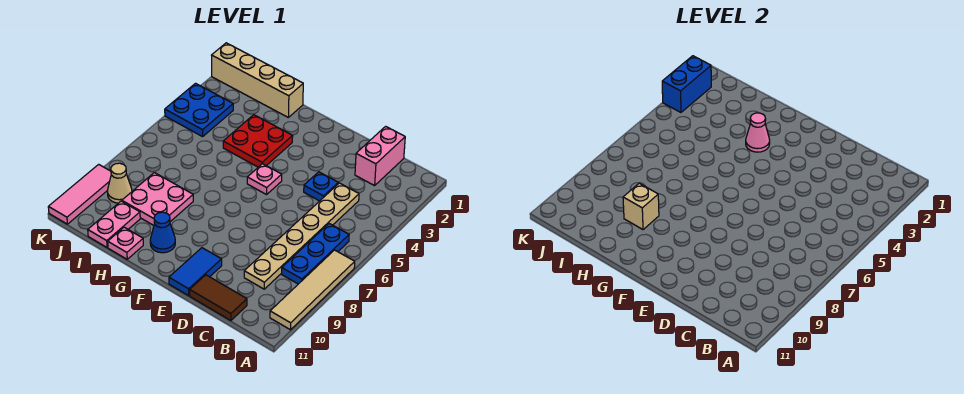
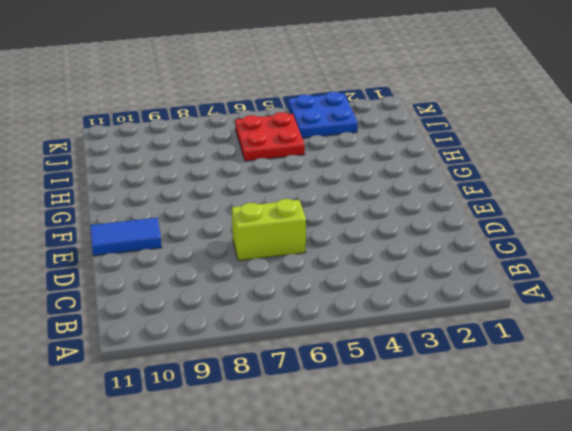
lime 1x2 brick [232,199,306,261] -> none
red 2x2 plate [235,112,305,161] -> red 2x2 plate moved to [223,115,293,167]
none -> tan 1x4 tile [270,250,355,330]
none -> blue 1x3 plate [282,224,349,284]
none -> pink 1x2 brick [355,126,405,186]

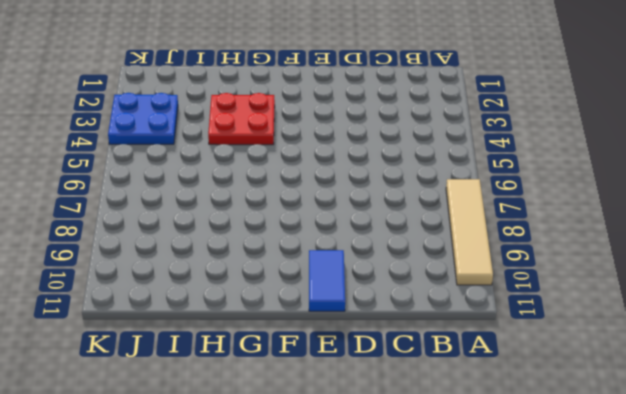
none -> blue 1x3 plate [282,224,349,284]
none -> pink 1x2 brick [355,126,405,186]
none -> tan 1x6 plate [244,183,359,289]

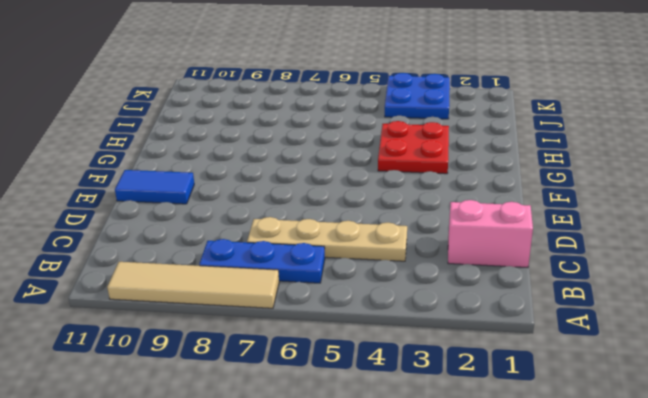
tan 1x4 plate [247,217,407,261] -> tan 1x6 plate [244,183,359,289]
none -> brown 1x2 tile [190,275,247,320]
none -> blue 1x1 plate [304,172,338,201]
none -> pink 1x1 plate [247,164,282,195]

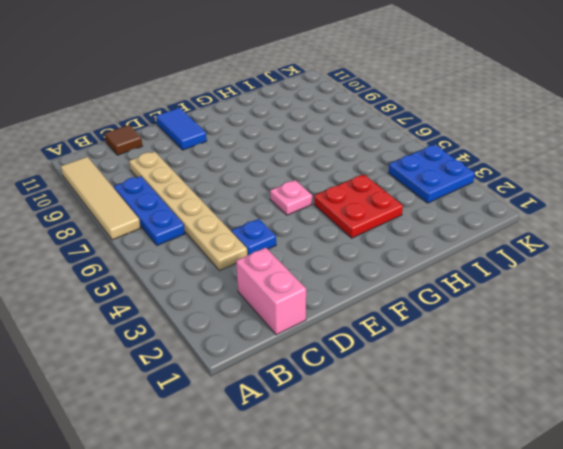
brown 1x1 tile [105,125,142,155] -> brown 1x2 tile [190,275,247,320]
none -> blue 1x1 cone [150,212,175,253]
none -> tan 1x4 brick [212,43,303,117]
none -> pink 2x2 plate [122,173,193,225]

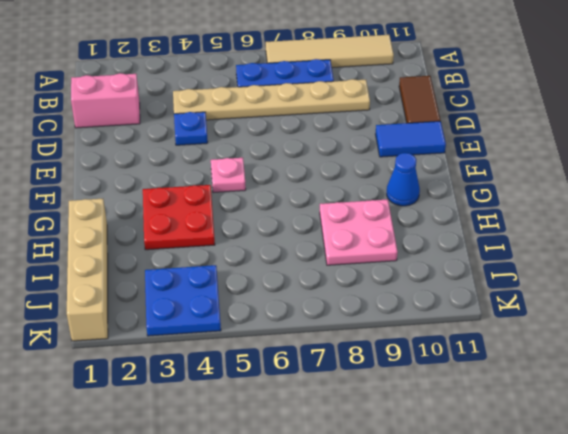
none -> pink 1x1 plate [108,227,143,259]
none -> pink 1x2 plate [88,201,140,247]
none -> tan 1x1 cone [107,163,132,203]

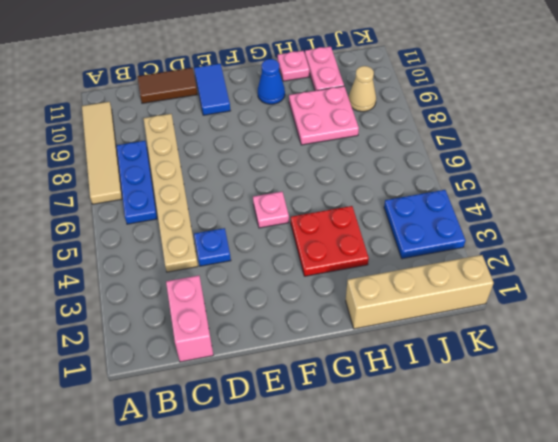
none -> pink 1x3 tile [48,164,111,224]
none -> pink 1x1 cone [746,113,770,152]
none -> tan 1x1 brick [623,183,659,230]

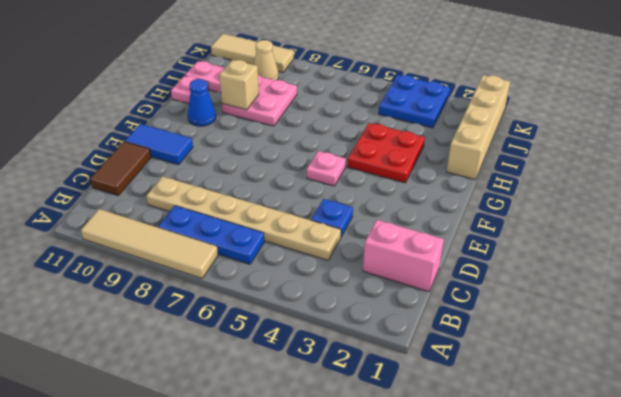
tan 1x3 tile [211,34,294,72] -> pink 1x3 tile [48,164,111,224]
none -> pink 1x1 cone [746,113,770,152]
none -> blue 1x2 brick [662,56,711,112]

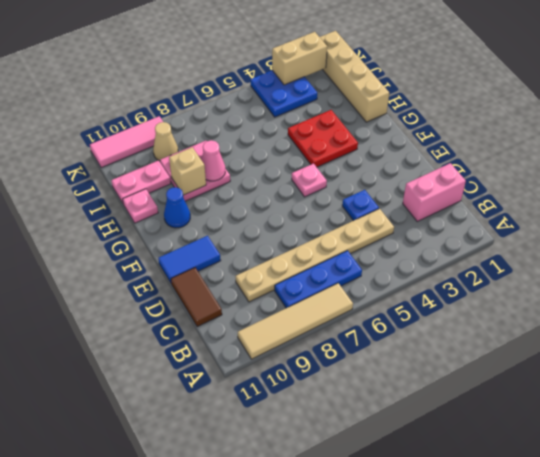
pink 1x1 cone [202,140,225,181] -> pink 1x1 cone moved to [746,113,770,152]
tan 1x2 brick [272,32,327,85] -> blue 1x2 brick [662,56,711,112]

